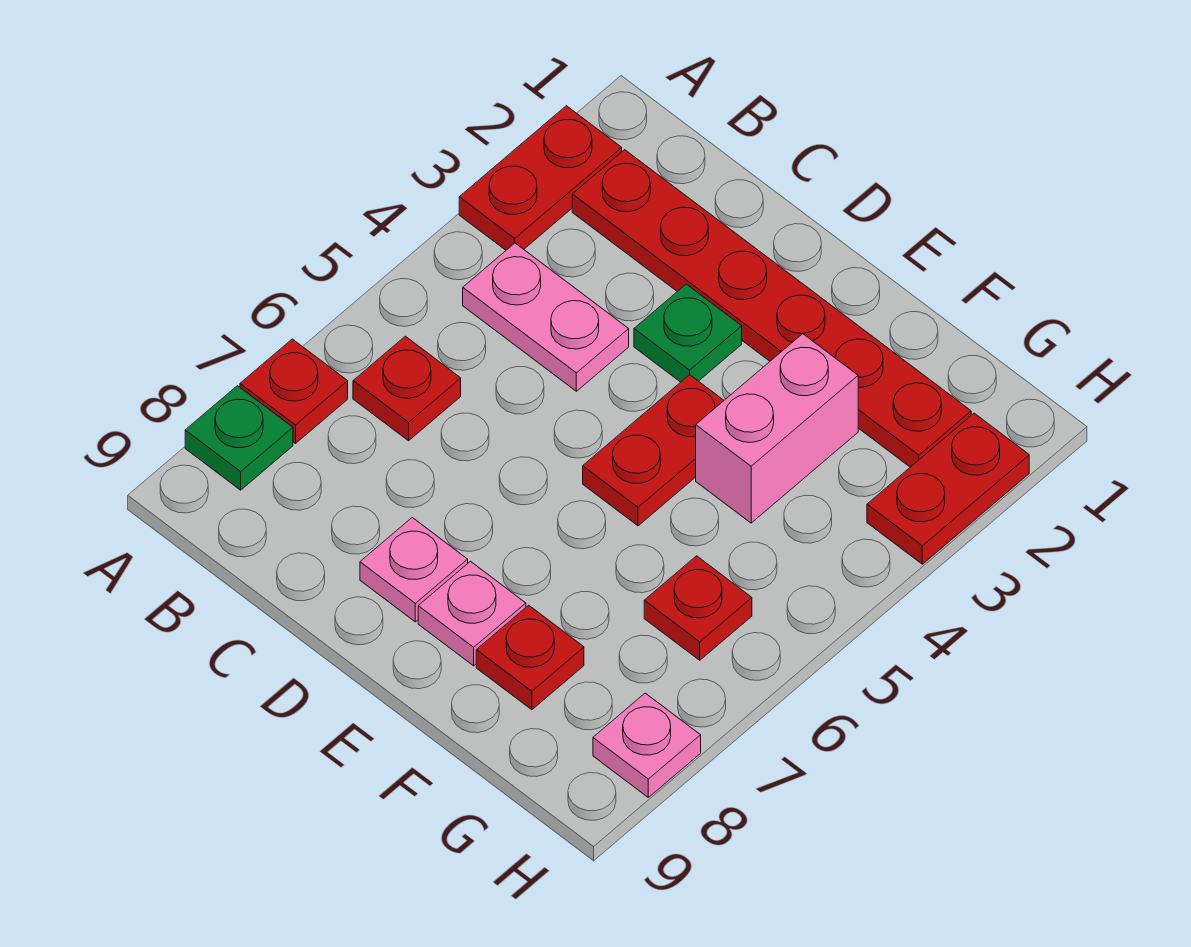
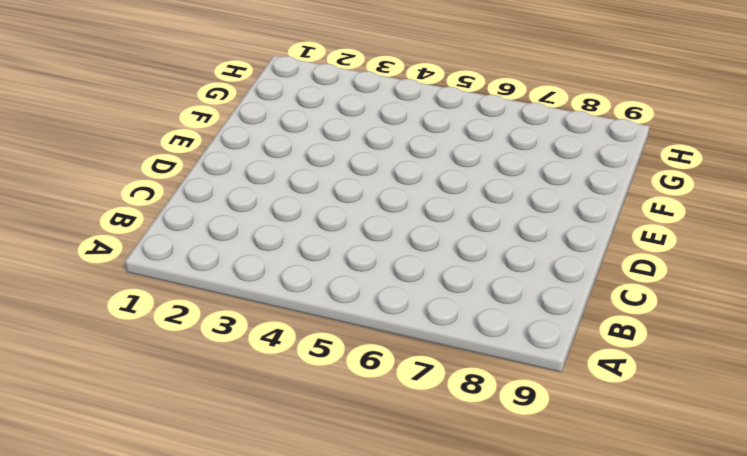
none -> red 1x2 plate [459,106,622,250]
none -> red 1x1 plate [240,339,348,443]
none -> green 1x1 plate [185,386,293,490]

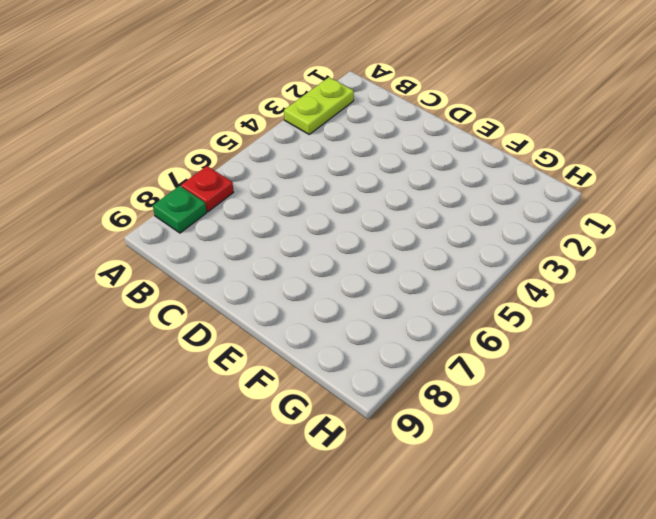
lime 1x2 plate [284,77,354,134] -> red 1x2 plate [459,106,622,250]
none -> red 1x6 plate [572,150,971,467]
none -> pink 1x2 plate [463,243,629,391]
none -> red 1x1 plate [353,336,461,441]

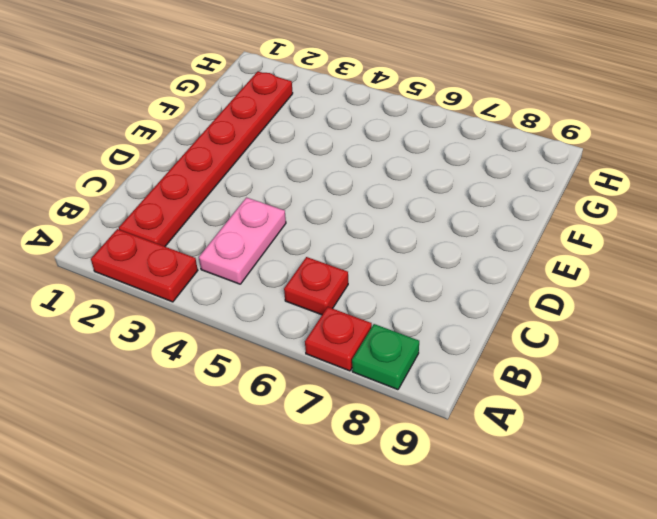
none -> green 1x1 plate [634,284,742,382]
none -> pink 1x1 plate [360,518,468,622]
none -> red 1x2 plate [583,375,724,526]

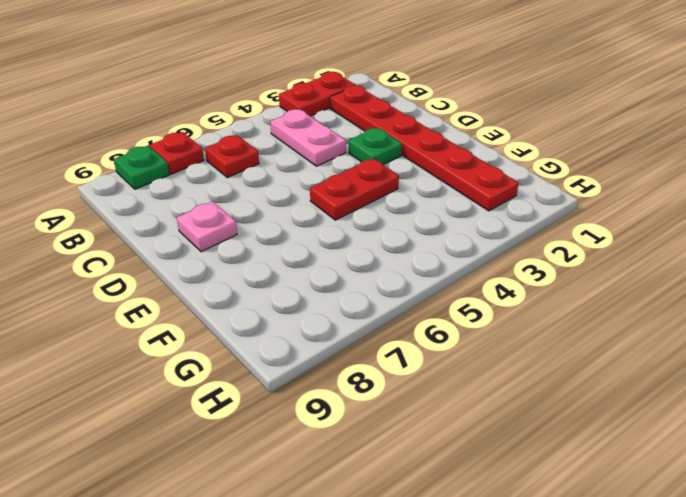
none -> pink 1x1 plate [418,561,526,666]
none -> pink 1x2 brick [696,334,858,523]
none -> red 1x1 plate [476,605,584,710]

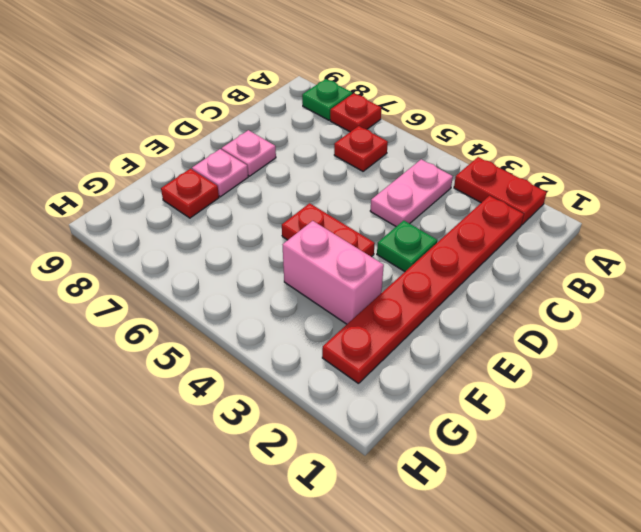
none -> red 1x1 plate [644,556,752,660]
none -> red 1x2 plate [867,413,1029,564]
none -> pink 1x1 plate [593,693,701,797]

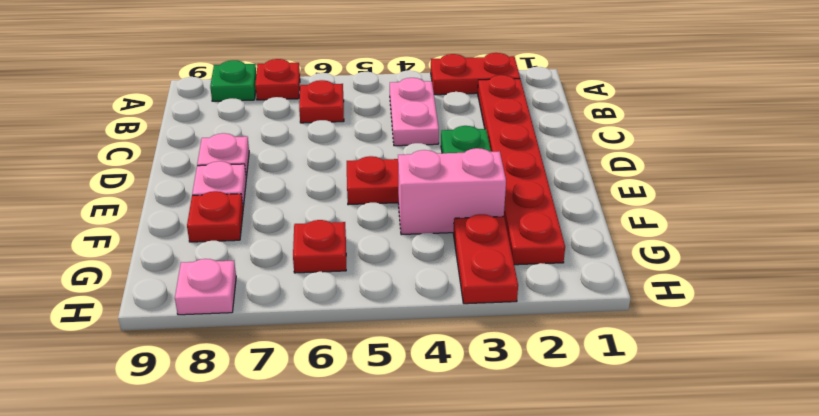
red 1x2 plate [454,214,518,304] -> red 1x2 plate turned to [867,413,1029,564]

